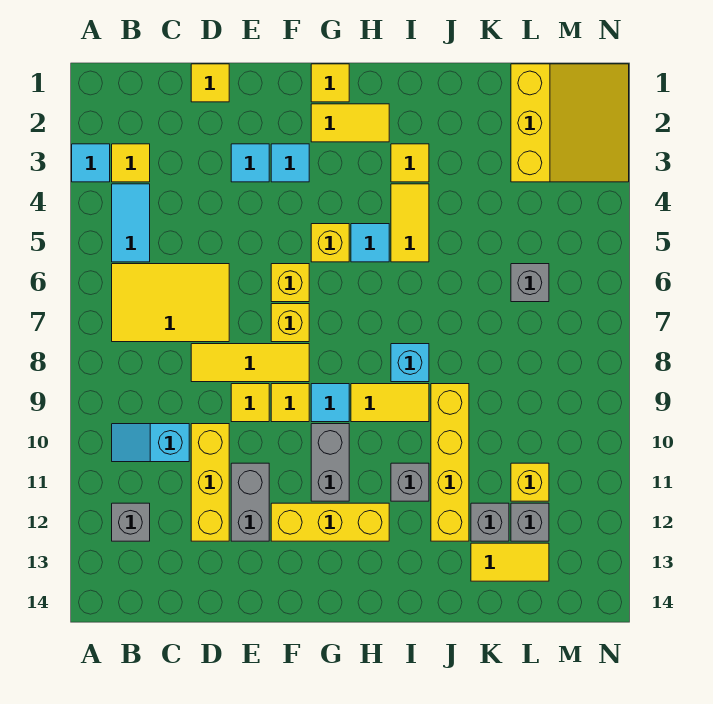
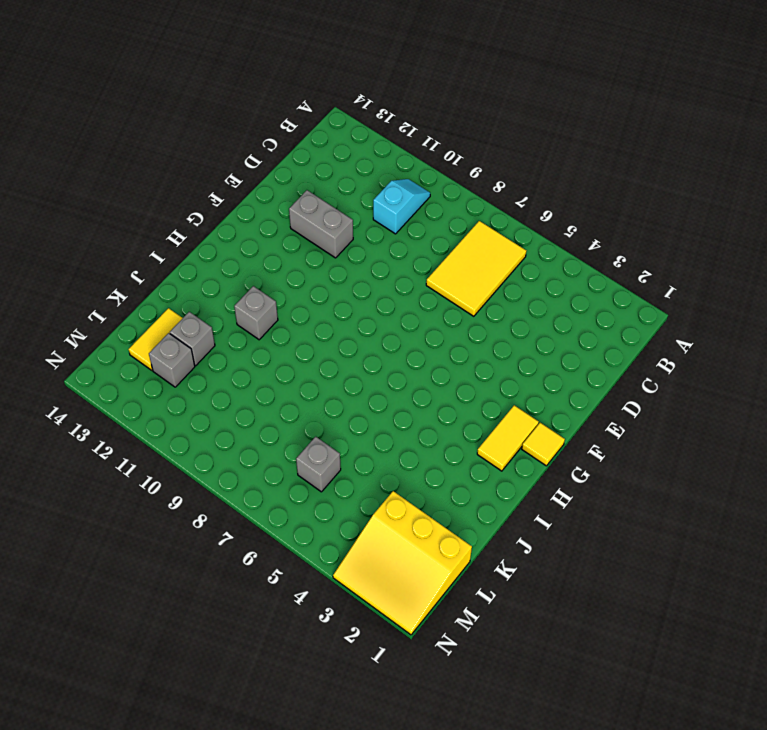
none -> cyan 1x1 tile [72,144,110,182]
none -> yellow 1x1 tile [112,144,150,182]
none -> cyan 1x2 tile [112,184,150,262]
none -> grey 1x1 brick [112,503,150,541]

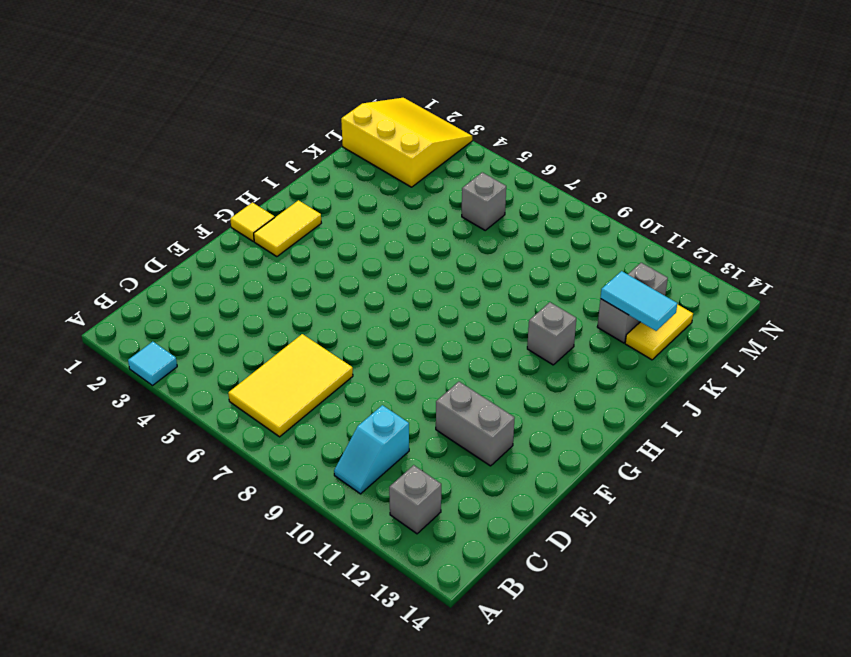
cyan 1x2 tile [601,271,677,331] -> cyan 1x2 tile moved to [112,184,150,262]
none -> yellow 1x1 tile [112,144,150,182]
none -> yellow 1x1 tile [191,64,229,102]
none -> yellow 1x3 tile [191,344,309,382]
none -> yellow 1x3 brick [191,424,229,541]

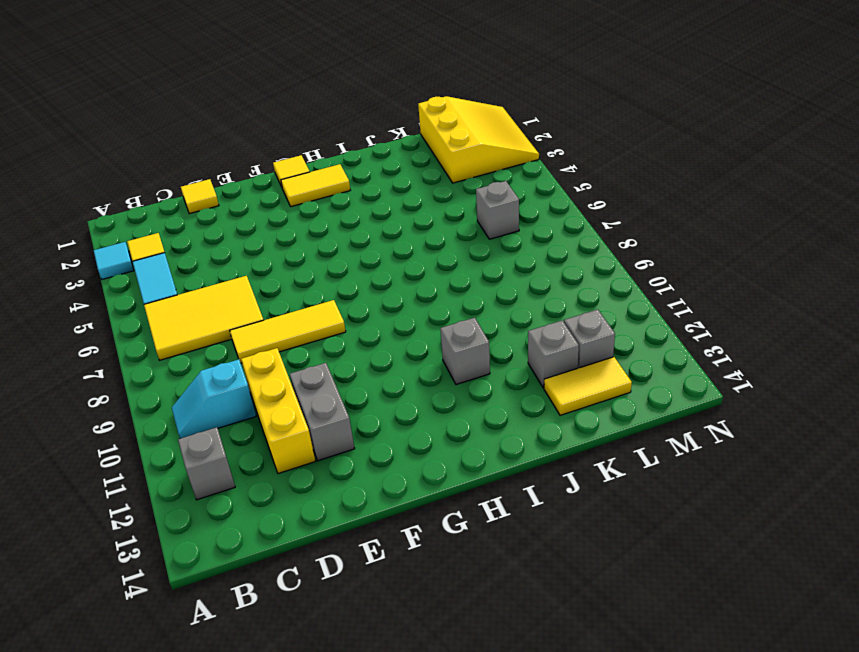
none -> cyan 1x1 tile [231,144,269,182]
none -> yellow 1x1 tile [231,384,269,422]
none -> cyan 1x1 tile [271,144,309,182]
none -> yellow 1x1 brick [271,264,309,302]

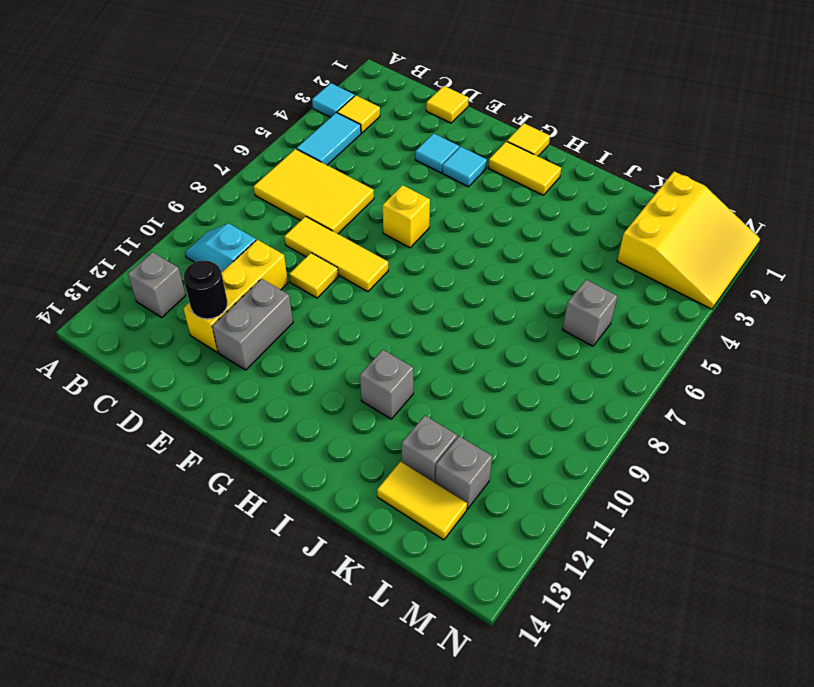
black 1x1 round brick [184,260,227,319] -> none
none -> yellow 1x1 brick [271,304,309,342]
none -> yellow 1x1 tile [271,384,309,422]
none -> yellow 1x3 brick [271,503,389,541]
none -> yellow 1x1 brick [311,224,349,262]

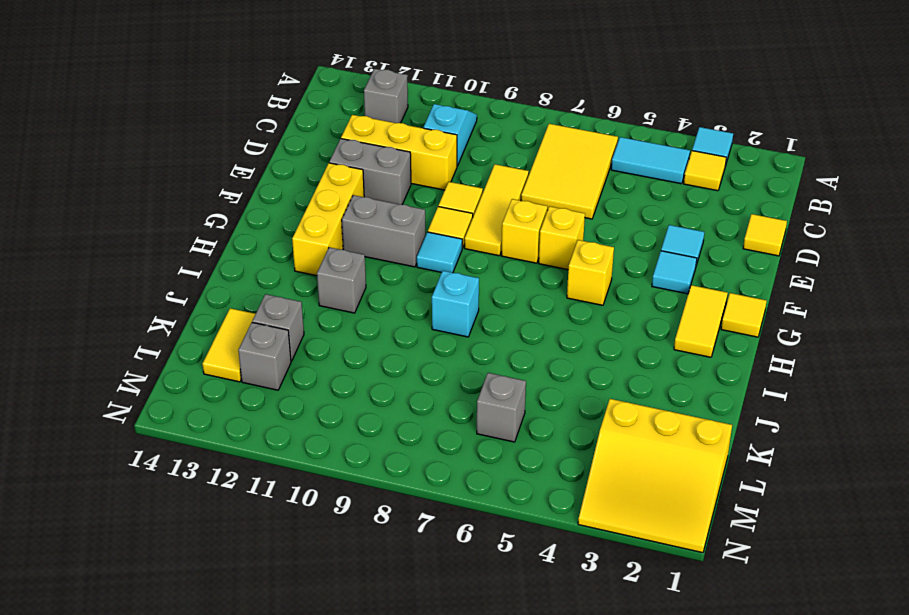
none -> cyan 1x1 tile [351,224,389,262]
none -> yellow 1x2 tile [351,384,429,422]
none -> yellow 1x1 tile [391,144,429,182]
none -> yellow 1x2 tile [391,184,429,262]

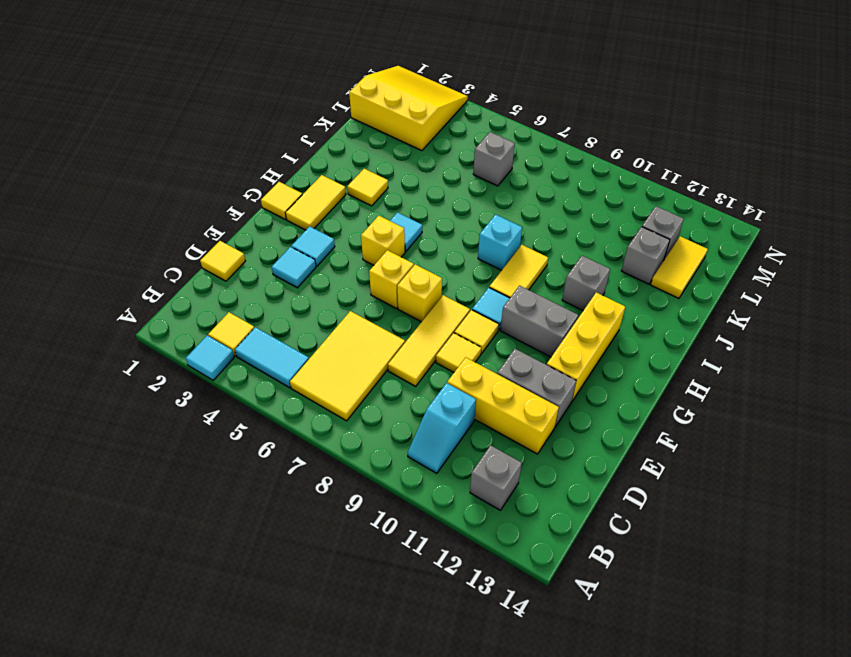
none -> yellow 1x2 tile [391,184,429,262]
none -> yellow 1x4 brick [431,384,469,541]
none -> yellow 1x1 brick [511,463,549,501]

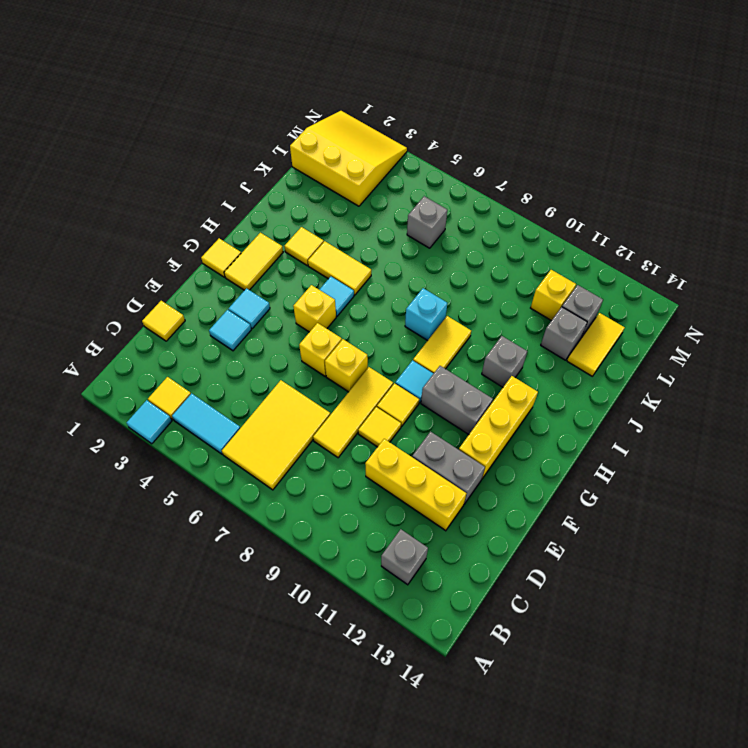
none -> cyan 1x2 slope [112,424,189,462]
none -> yellow 1x4 brick [431,384,469,541]

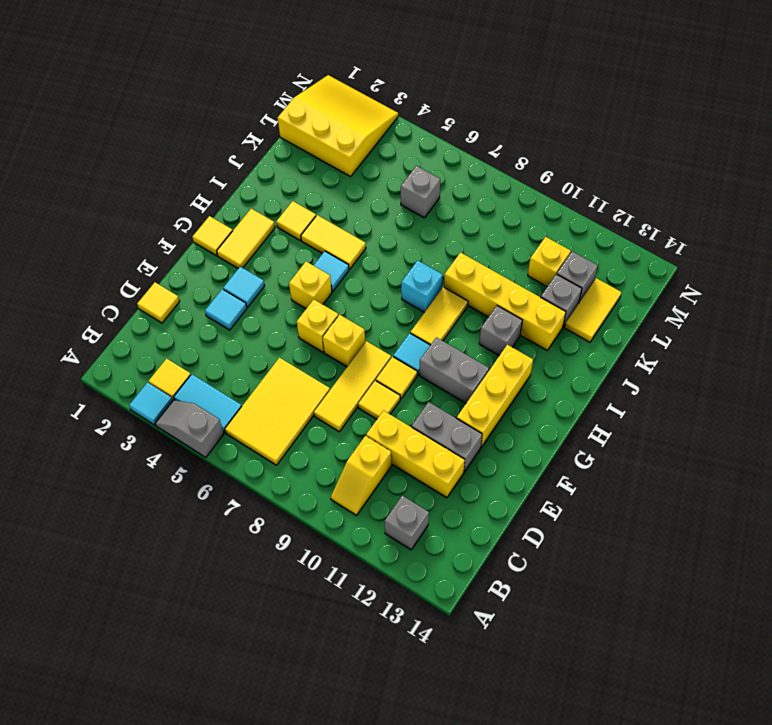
grey 1x2 slope [155,400,224,457] -> none
yellow 1x2 slope [331,436,392,515] -> cyan 1x2 slope [112,424,189,462]

